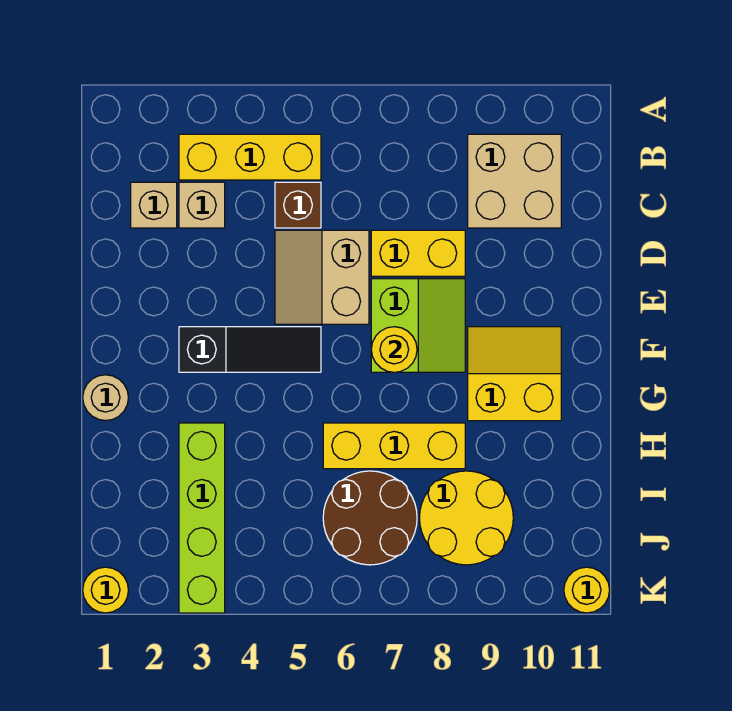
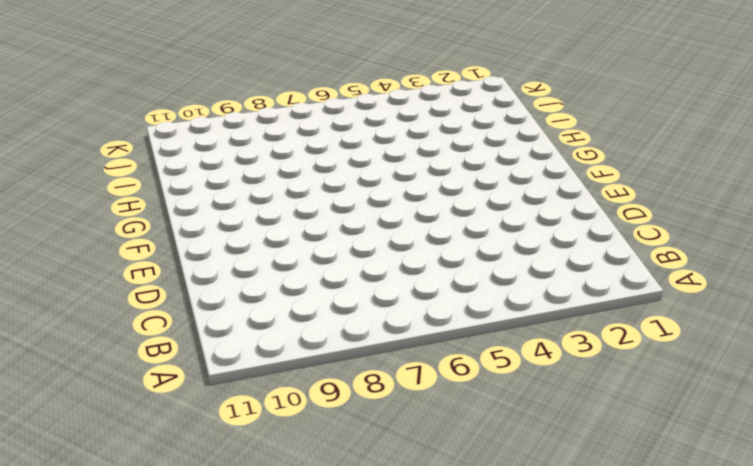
none -> yellow 1x3 brick [179,134,321,180]
none -> tan 2x2 brick [468,134,561,228]
none -> tan 1x1 brick [131,182,177,228]

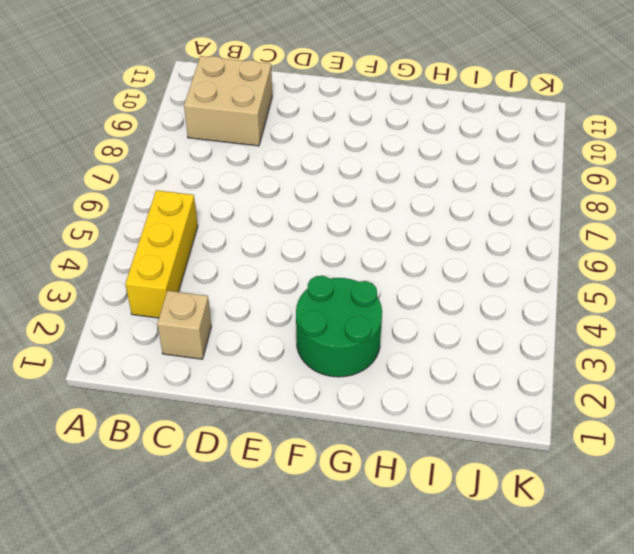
green 2x2 round brick [296,276,382,377] -> black 1x3 slope [179,327,321,372]
none -> tan 1x1 brick [179,182,225,228]
none -> brown 1x1 brick [275,182,321,228]
none -> tan 2x2 slope [275,230,369,324]

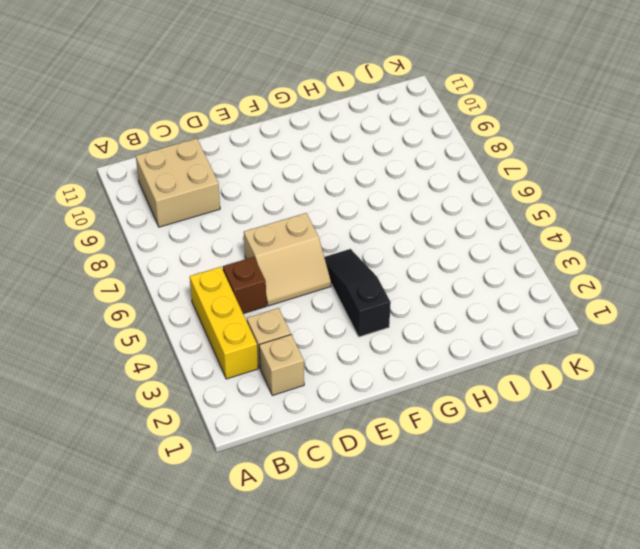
none -> yellow 1x2 brick [371,230,465,276]
none -> lime 2x2 slope [371,279,465,372]
none -> yellow 2x2 slope [468,327,561,421]

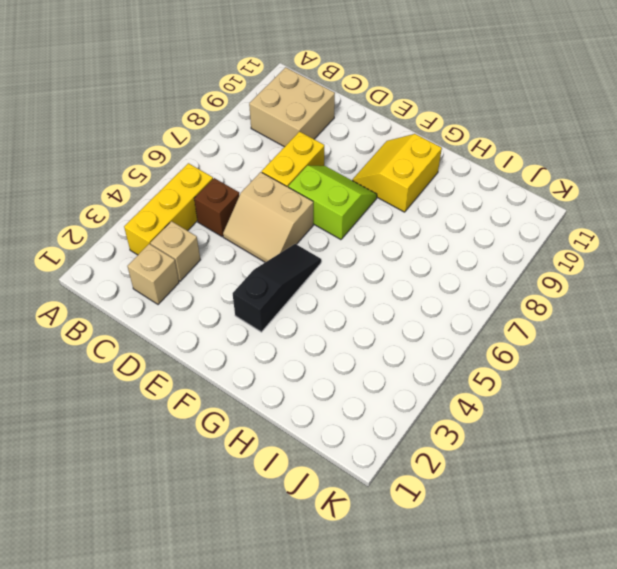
none -> tan 1x1 round brick [83,375,128,421]
none -> lime 1x4 brick [179,423,225,613]
none -> yellow 1x3 brick [323,423,465,469]

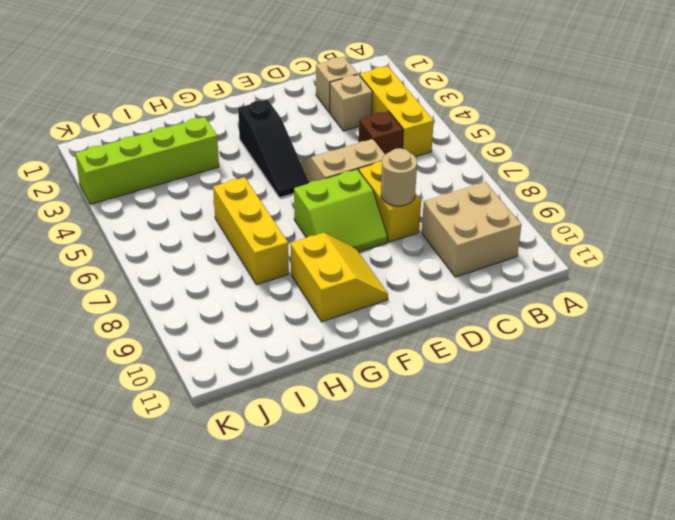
tan 1x1 round brick [381,148,417,206] -> tan 1x1 round brick moved to [83,375,128,421]
none -> brown 2x2 round brick [323,471,417,565]
none -> yellow 2x2 round brick [419,471,513,565]
none -> yellow 1x1 round brick [83,567,128,613]

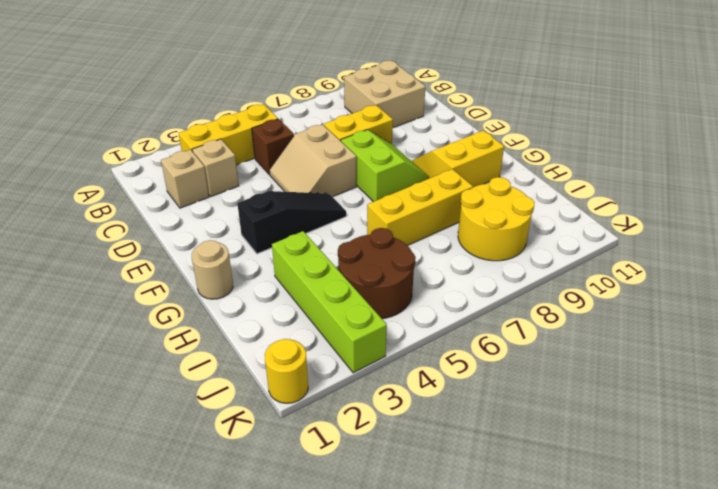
brown 2x2 round brick [338,228,416,319] -> brown 2x2 round brick moved to [323,471,417,565]
none -> yellow 1x1 round brick [564,567,610,613]
none -> yellow 1x1 round brick [371,327,417,372]

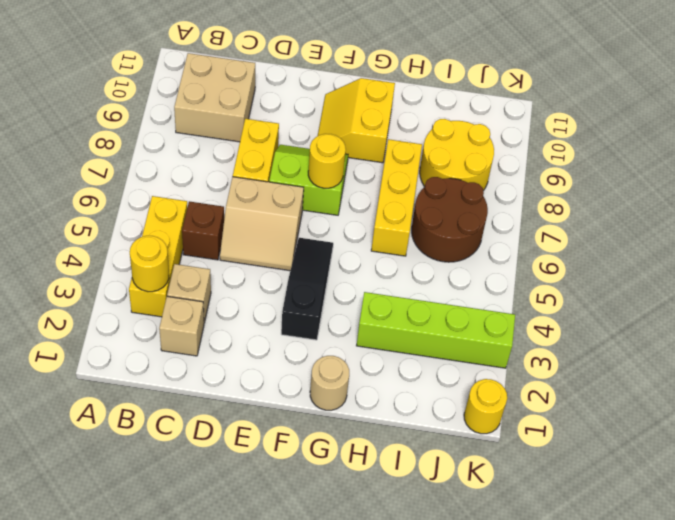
yellow 1x1 round brick [130,236,169,292] -> yellow 1x1 round brick moved to [564,567,610,613]

